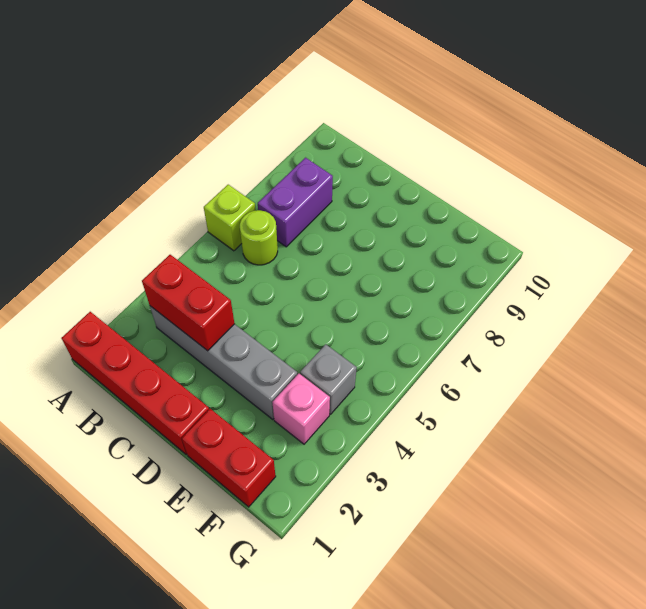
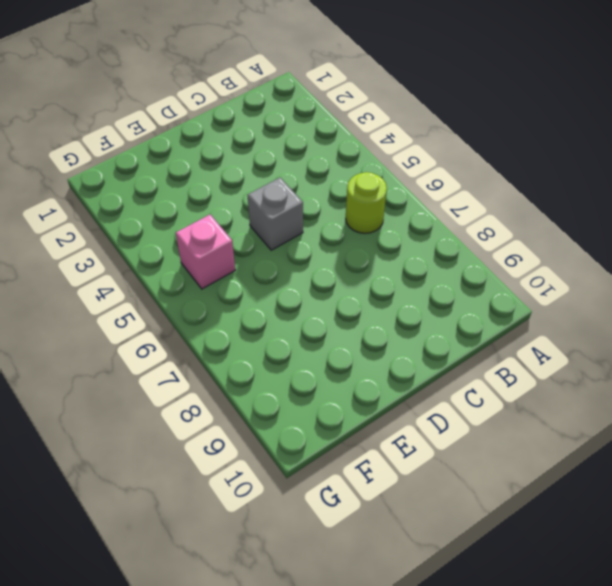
grey 1x1 brick [248,178,303,250] -> grey 1x1 brick moved to [300,344,357,414]
pink 1x1 brick [176,215,235,289] -> pink 1x1 brick moved to [272,374,330,444]
none -> red 1x4 brick [62,312,209,455]
none -> lime 1x1 brick [204,185,256,251]

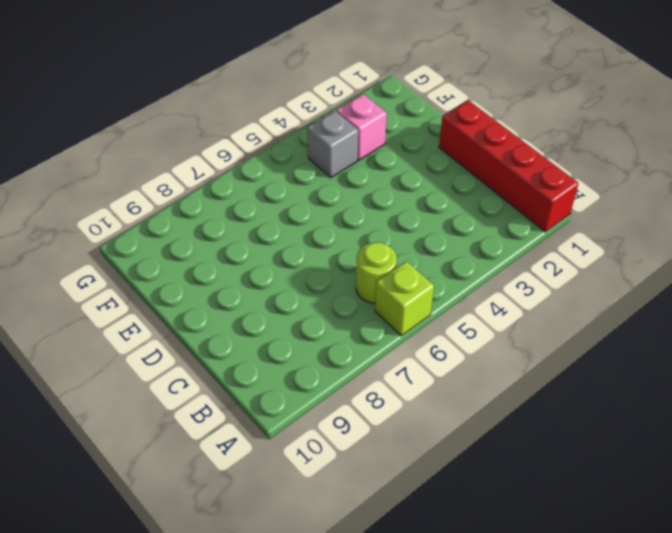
none -> grey 1x4 brick [150,306,297,419]
none -> purple 1x2 brick [258,158,333,247]

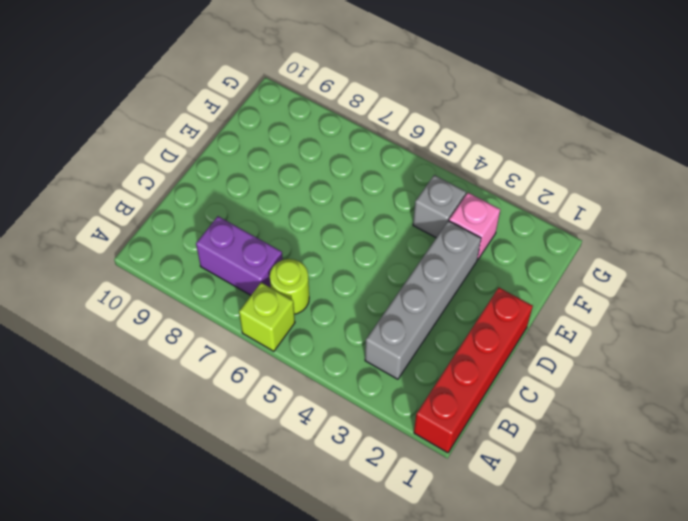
none -> red 1x2 brick [182,409,276,507]
none -> red 1x2 brick [142,255,235,351]

